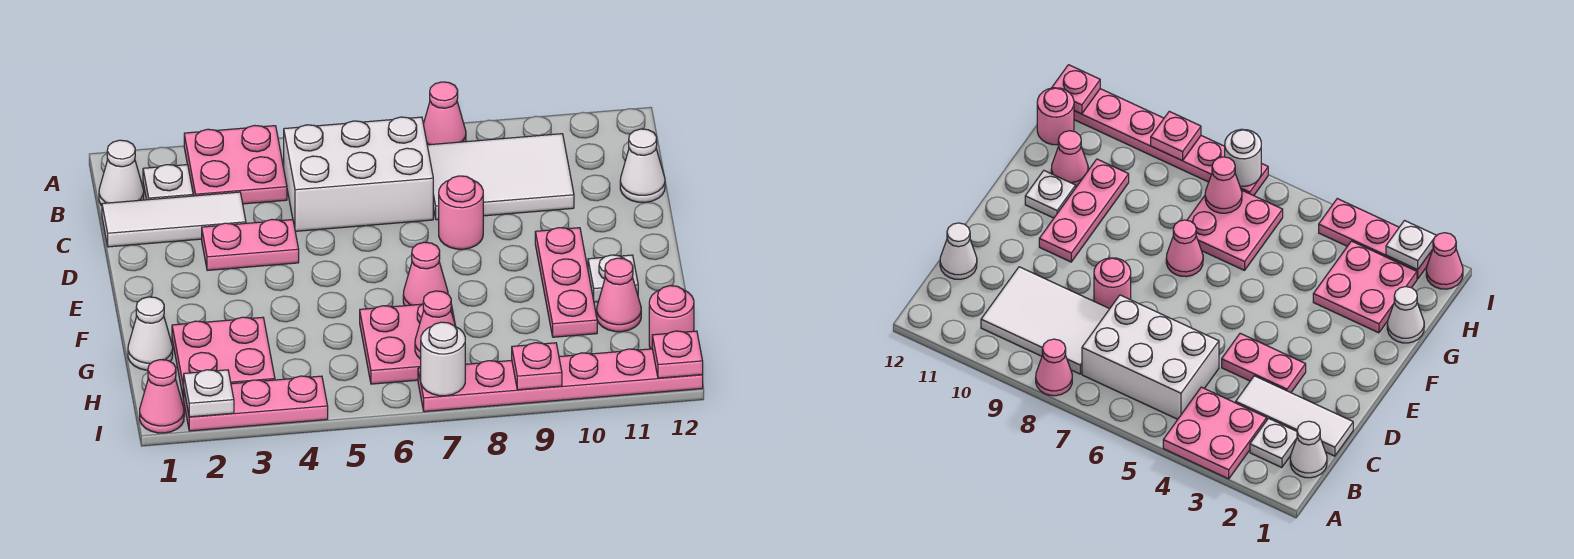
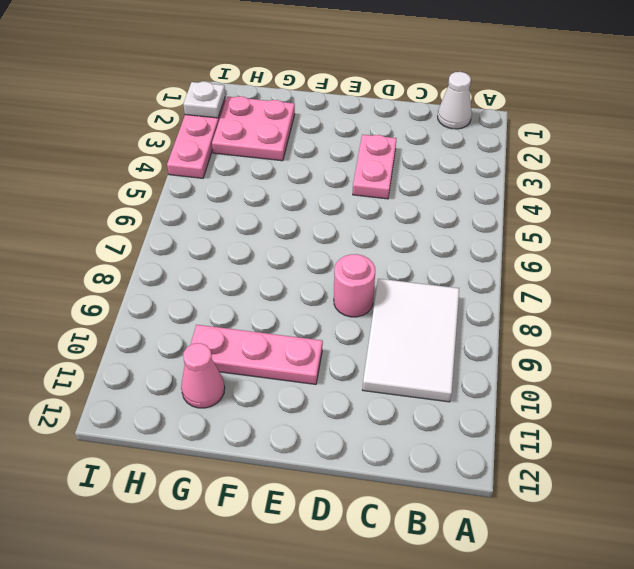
none -> pink 2x2 plate [184,125,287,204]
none -> pink 1x1 cone [423,82,466,145]
none -> white 1x1 plate [143,165,193,200]

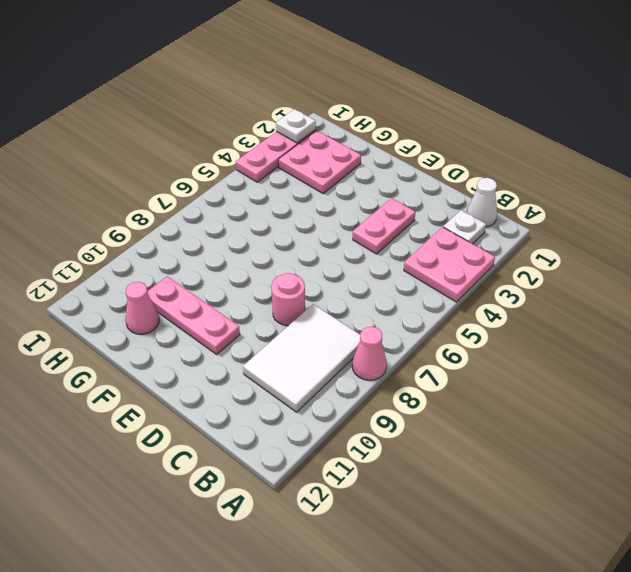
none -> white 2x3 brick [284,117,433,231]
none -> white 1x3 tile [102,192,246,247]
none -> white 1x1 cone [620,129,665,202]

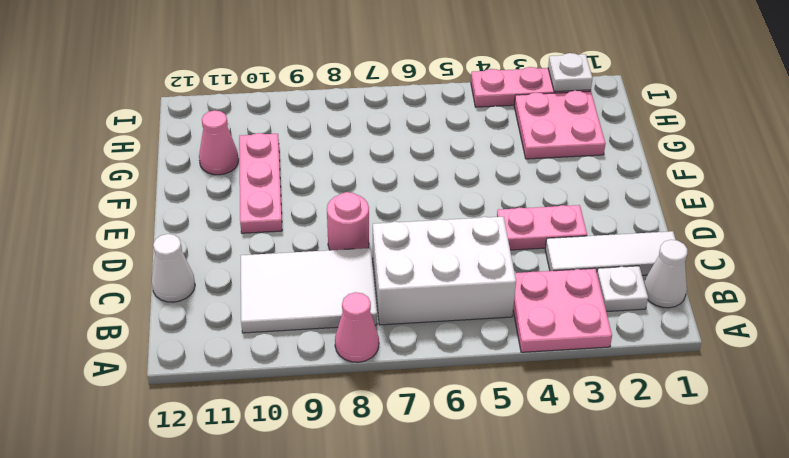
none -> pink 1x1 cone [403,242,448,306]
none -> white 1x1 plate [588,255,638,302]
none -> white 1x1 cone [128,297,173,370]

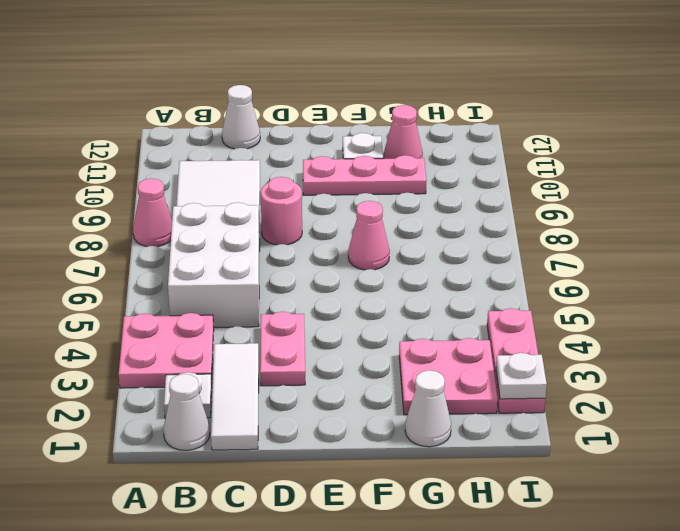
none -> pink 2x2 plate [360,304,455,384]
none -> pink 1x1 round brick [649,286,694,349]
none -> pink 1x1 cone [140,360,184,433]

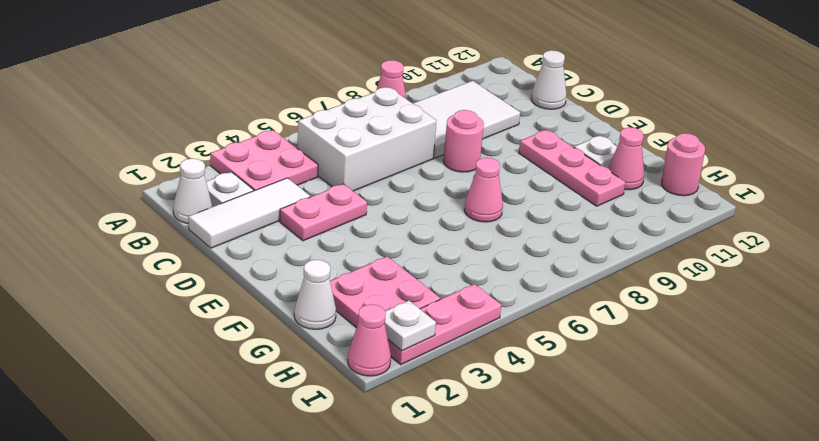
none -> pink 2x2 plate [360,304,455,384]
none -> pink 1x6 plate [418,349,703,412]
none -> pink 1x1 cone [415,291,456,359]

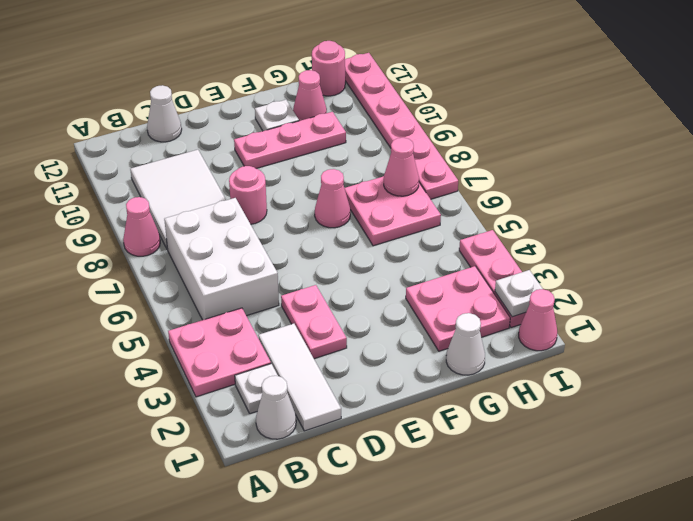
none -> white 1x1 round brick [421,322,465,396]
none -> pink 1x1 plate [512,343,562,390]
none -> pink 1x1 plate [652,331,703,378]

